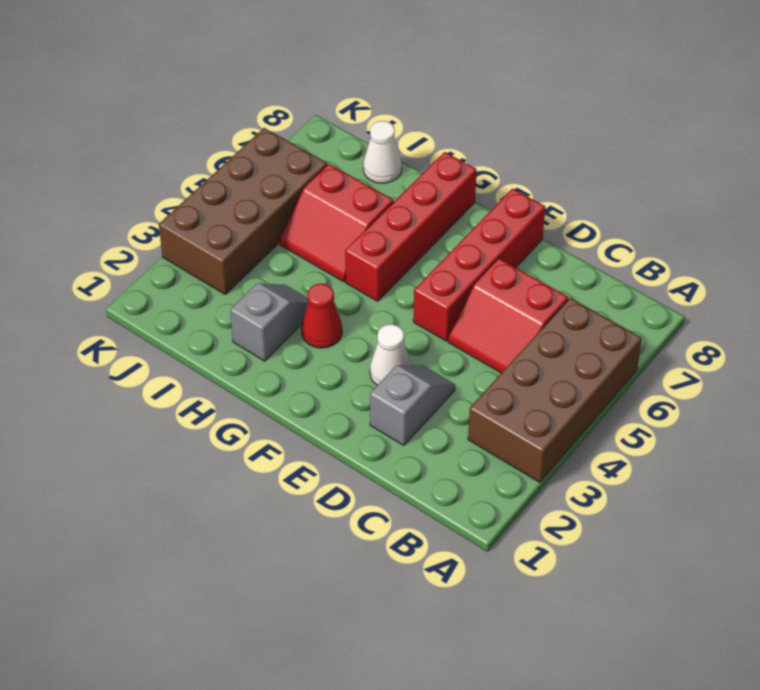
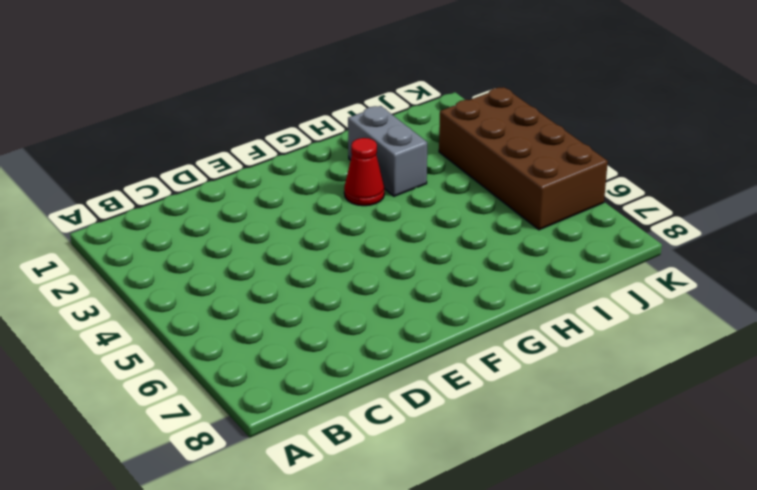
grey 1x2 brick [348,106,427,196] -> grey 1x2 slope [230,283,308,361]
none -> brown 2x4 brick [468,298,642,482]
none -> red 2x2 slope [448,258,568,373]

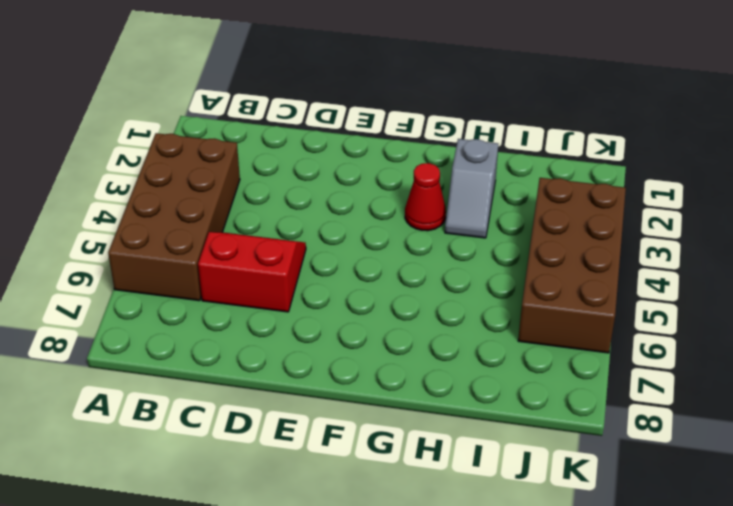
none -> grey 1x2 slope [370,365,455,446]
none -> white 1x1 cone [370,324,411,385]

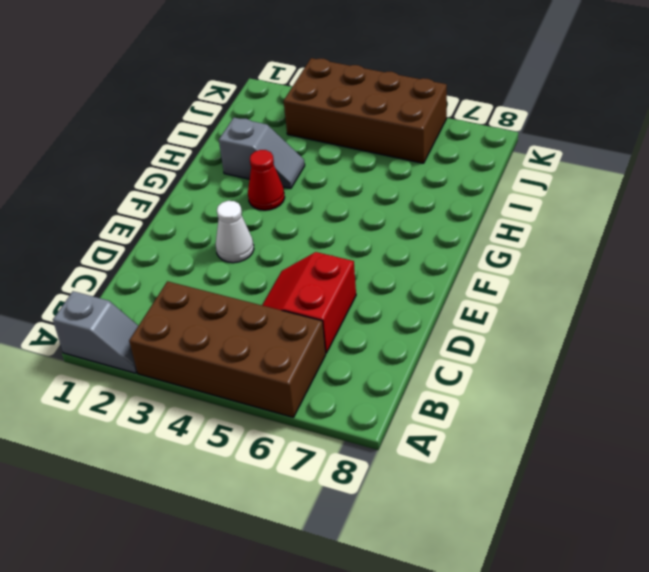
grey 1x2 slope [53,291,138,373] -> grey 1x2 slope moved to [370,365,455,446]
none -> red 1x4 brick [413,189,545,341]
none -> red 1x4 brick [345,152,477,301]

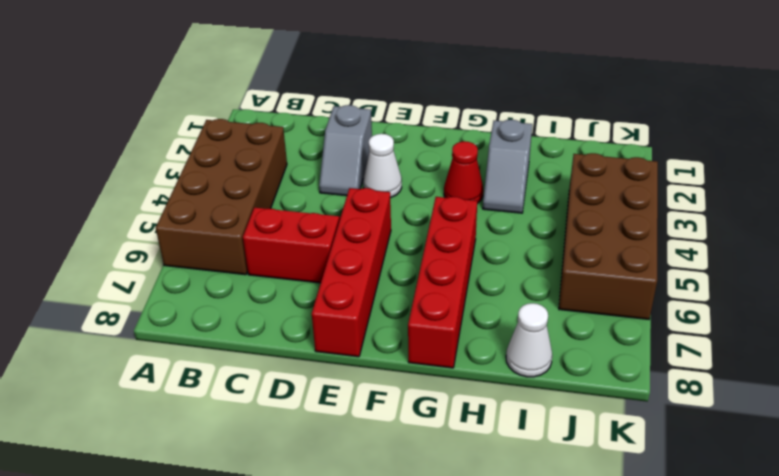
none -> red 2x2 slope [280,164,394,282]

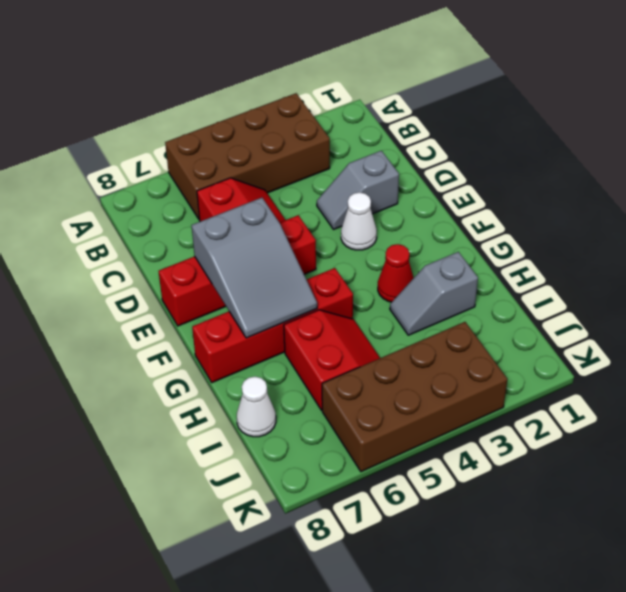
grey 2x3 slope [191,198,317,338] -> none

